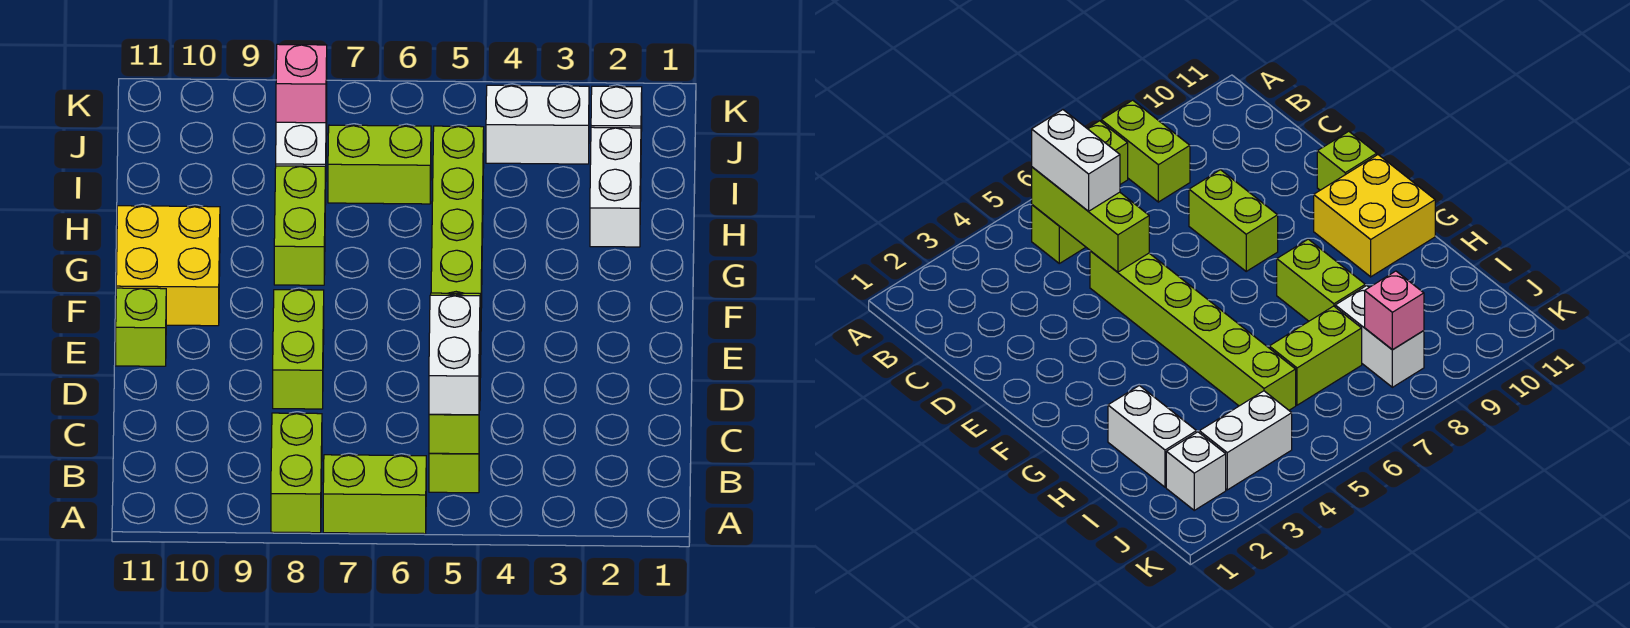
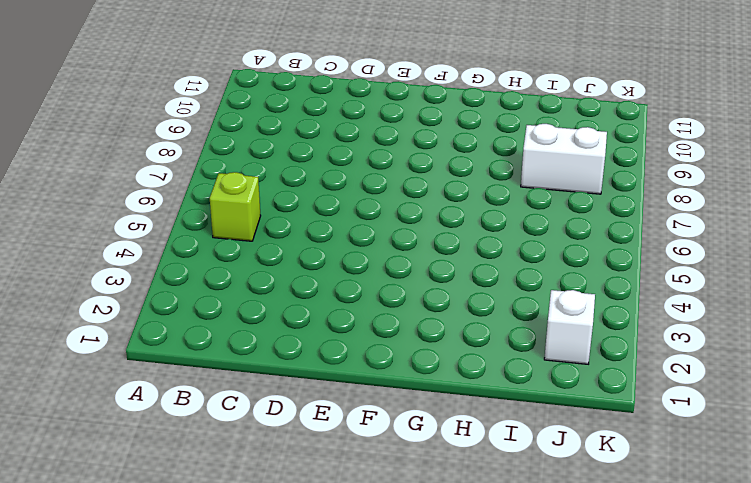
none -> lime 1x2 brick [323,455,426,534]
none -> lime 1x2 brick [271,413,322,533]
none -> lime 1x6 brick [431,126,484,410]

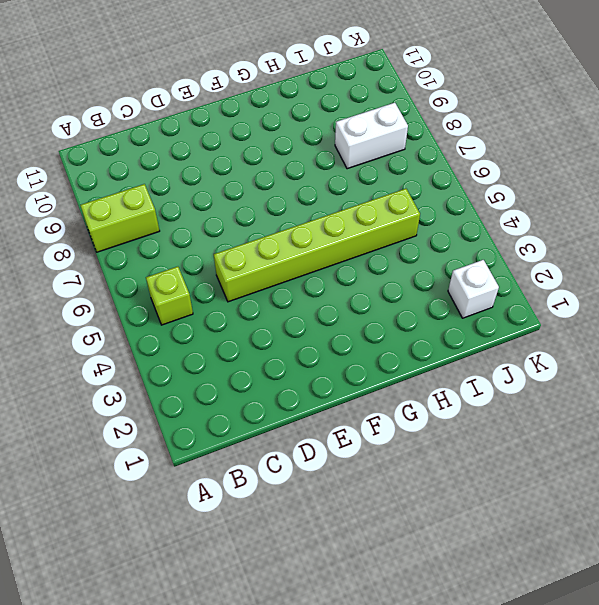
none -> lime 1x2 brick [323,455,426,534]
none -> lime 1x2 brick [273,290,324,409]
none -> lime 1x1 brick [116,288,166,366]

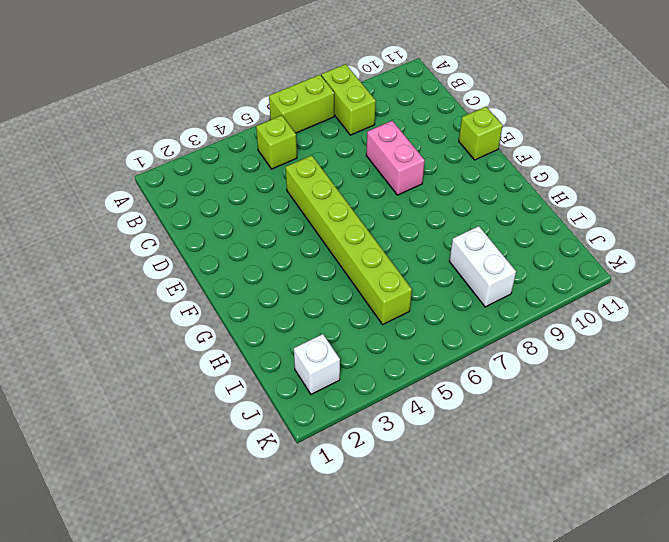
pink 1x2 brick [366,121,425,195] -> lime 1x2 brick [273,290,324,409]
none -> yellow 2x2 brick [116,206,220,326]
none -> lime 1x2 brick [274,166,326,285]
none -> white 1x2 brick [590,127,641,247]

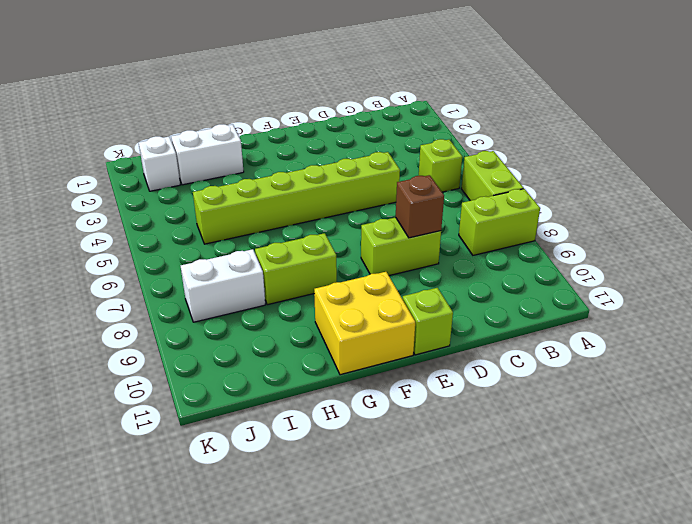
brown 1x1 brick [396,175,444,238] -> none
none -> lime 1x2 brick [328,125,431,204]
none -> white 1x2 brick [486,85,589,164]
none -> lime 1x3 brick [429,293,481,454]

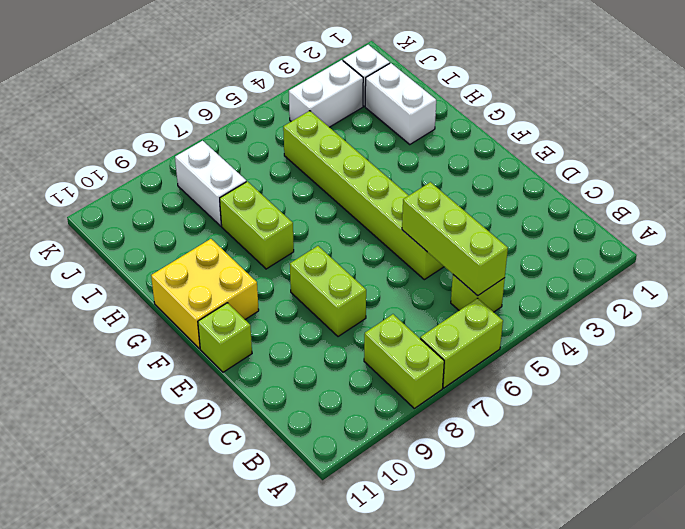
none -> lime 1x2 brick [328,125,431,204]
none -> pink 1x1 brick [276,44,327,123]
none -> white 1x2 brick [429,295,480,415]

